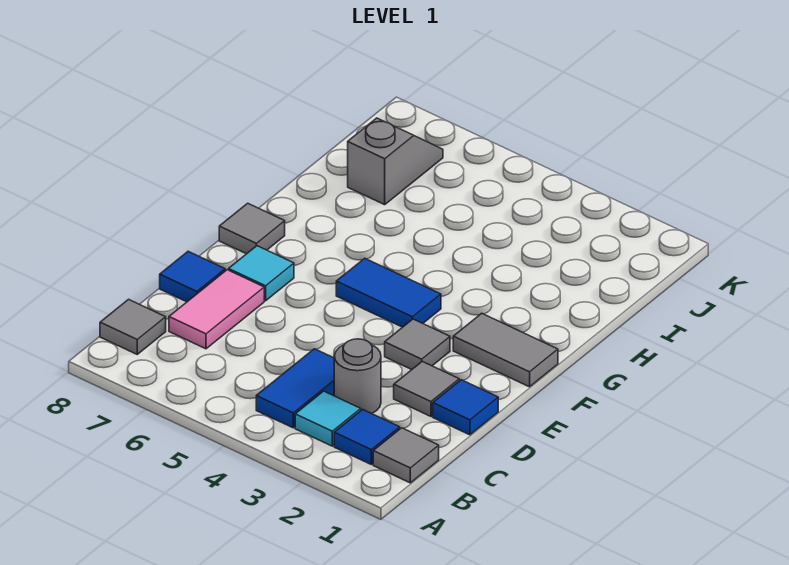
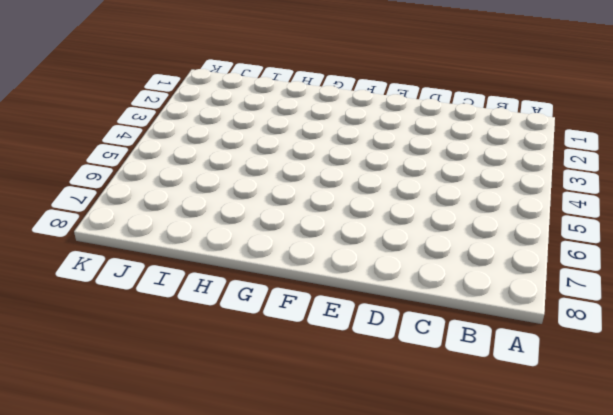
none -> grey 1x1 tile [373,428,439,483]
none -> blue 1x1 tile [334,410,400,464]
none -> cyan 1x1 tile [295,391,361,446]

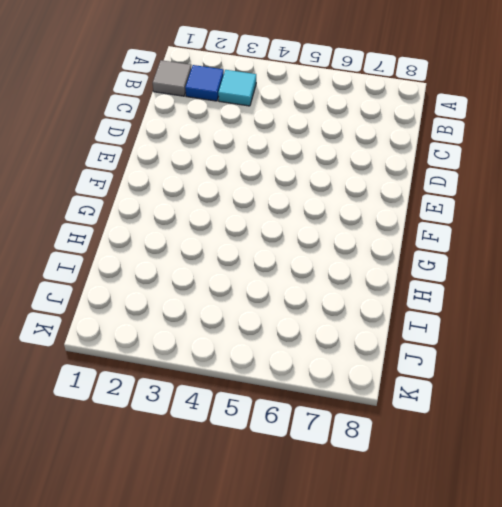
none -> blue 1x2 tile [256,349,334,428]
none -> grey 1x1 tile [100,299,166,354]
none -> grey 1x1 round brick [334,339,381,414]

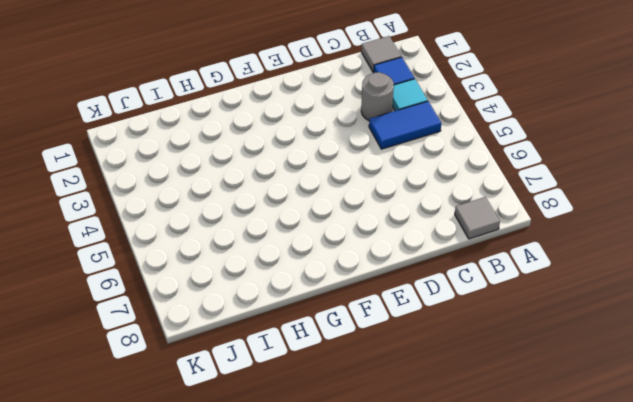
none -> pink 1x2 tile [169,270,264,349]
none -> blue 1x1 tile [433,380,498,435]
none -> grey 1x1 tile [394,361,459,416]

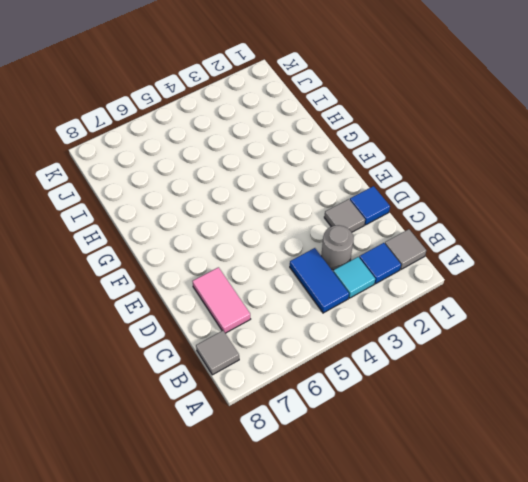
none -> blue 1x1 tile [160,251,225,302]
none -> grey 1x1 tile [385,319,450,370]
none -> cyan 1x1 tile [229,246,294,301]

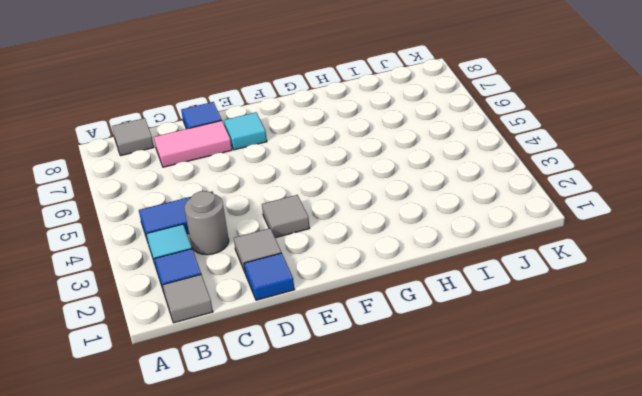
none -> grey 1x2 tile [453,313,558,387]
none -> blue 1x2 tile [336,258,441,327]
none -> grey 1x1 tile [219,203,285,254]

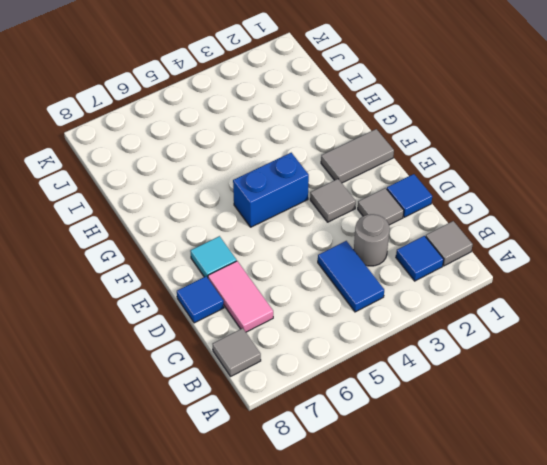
blue 1x2 brick [233,153,309,227] -> blue 1x2 tile [336,258,441,327]
none -> cyan 1x1 tile [295,391,361,446]
none -> grey 1x1 tile [219,203,285,254]
none -> grey 1x2 slope [348,118,443,205]

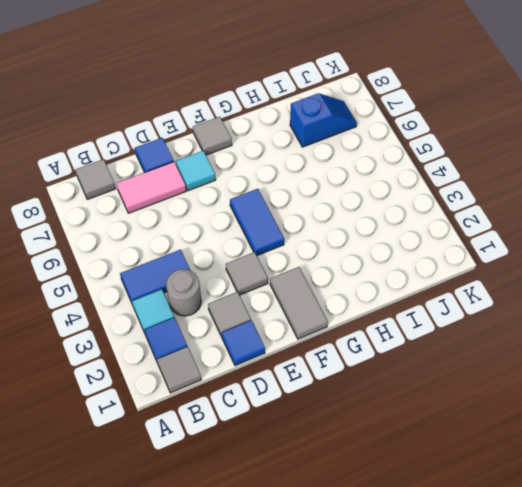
blue 1x2 slope [290,93,357,147] -> grey 1x2 slope [348,118,443,205]

